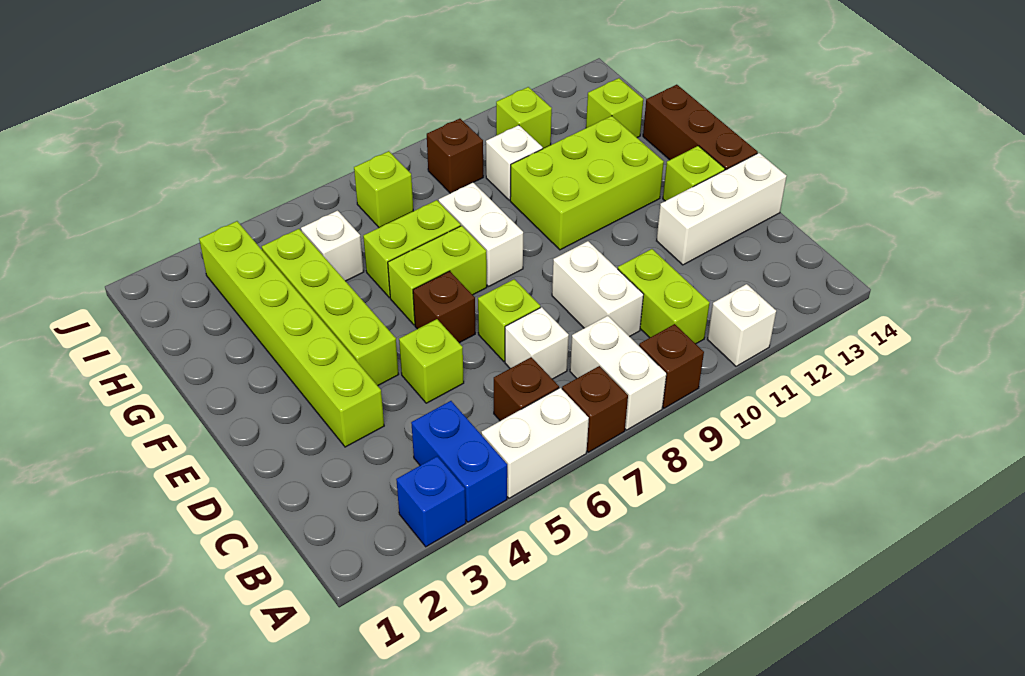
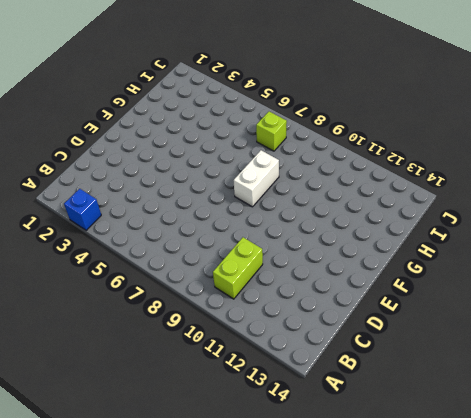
none -> blue 1x2 brick [411,401,507,522]
none -> white 1x2 brick [481,388,589,498]
none -> brown 1x1 brick [562,366,628,452]

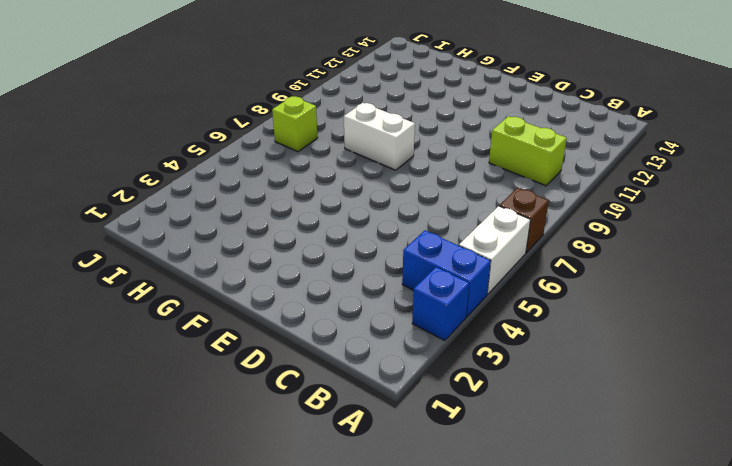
none -> white 1x2 brick [570,316,666,430]
none -> brown 1x1 brick [639,324,704,408]
none -> white 1x1 brick [707,284,776,366]

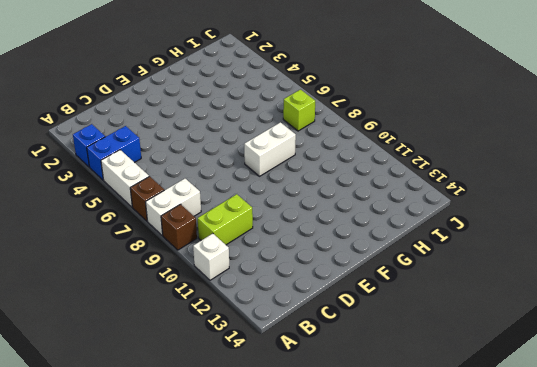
none -> brown 1x1 brick [494,357,559,421]
none -> white 1x1 brick [505,307,569,379]
none -> white 1x2 brick [552,241,644,337]

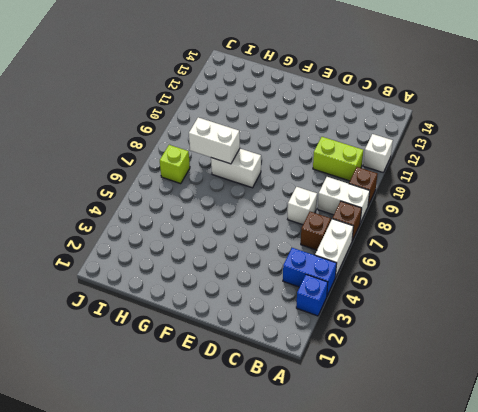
white 1x2 brick [189,118,240,164] -> white 1x2 brick moved to [552,241,644,337]
none -> lime 1x6 brick [199,221,384,447]
none -> lime 1x1 brick [399,319,464,403]
none -> lime 1x1 brick [478,279,540,361]

